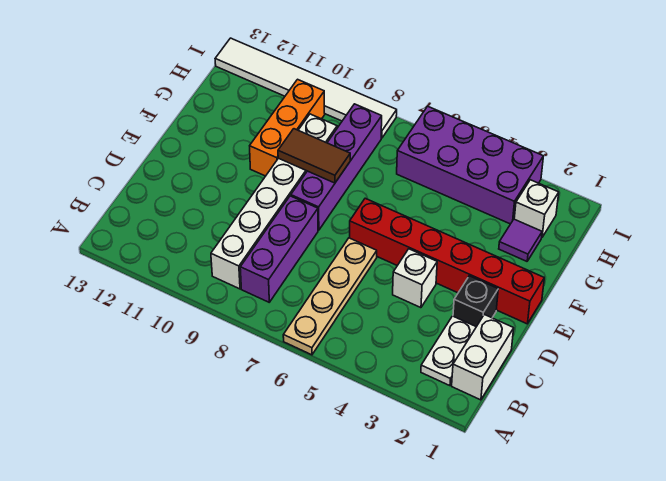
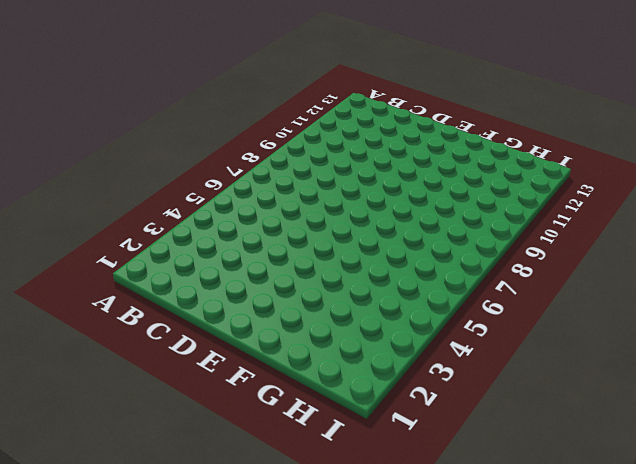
none -> tan 1x4 plate [283,238,377,355]
none -> white 1x2 brick [452,315,514,400]
none -> white 1x2 plate [421,316,476,386]

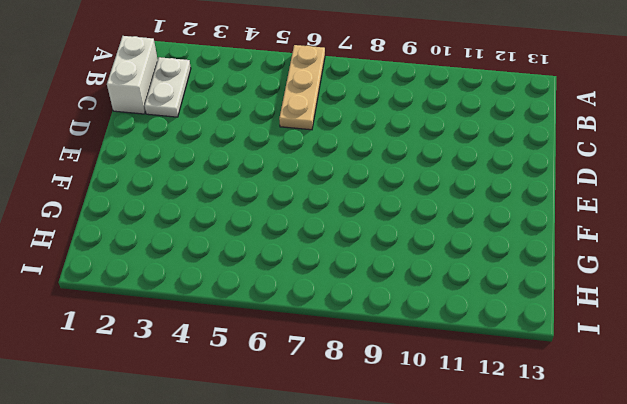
tan 1x3 plate [279,45,325,130] -> tan 1x4 plate [283,238,377,355]
none -> purple 1x3 brick [240,196,318,302]
none -> white 1x6 brick [211,114,337,289]
none -> black 1x1 brick [453,276,498,327]

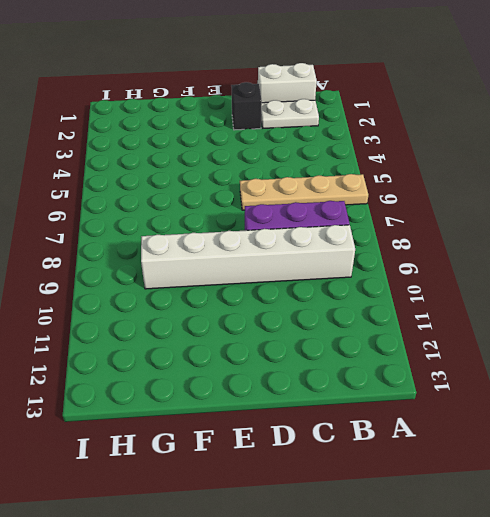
none -> white 1x1 brick [393,249,437,308]
none -> red 1x6 brick [350,198,544,324]
none -> purple 1x4 brick [291,104,382,230]

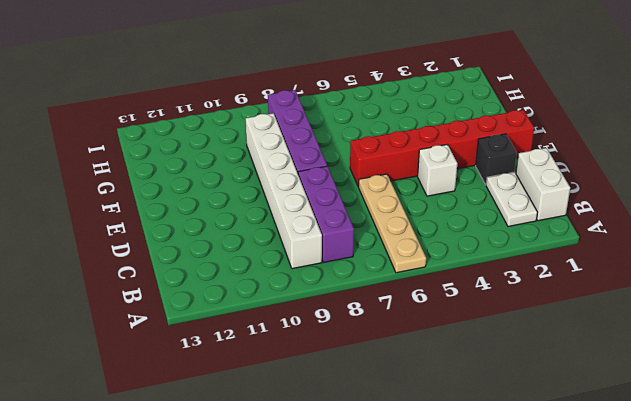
none -> orange 1x3 brick [250,79,325,176]
none -> purple 1x1 tile [499,219,542,261]
none -> white 1x1 brick [514,180,559,237]

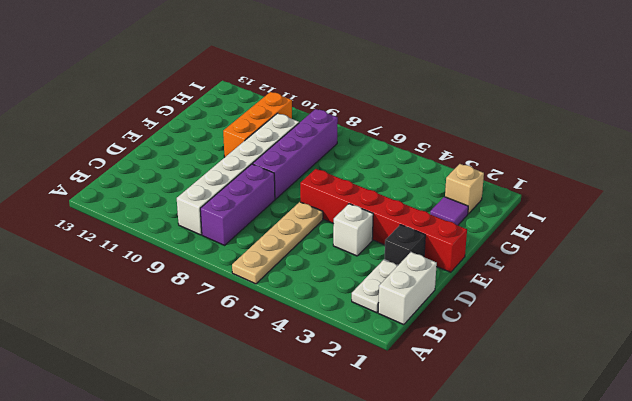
tan 1x1 brick [445,164,484,214] -> white 1x1 brick [514,180,559,237]
none -> purple 2x4 brick [397,106,543,224]
none -> white 1x6 tile [215,38,397,138]
none -> brown 1x2 tile [278,129,350,183]

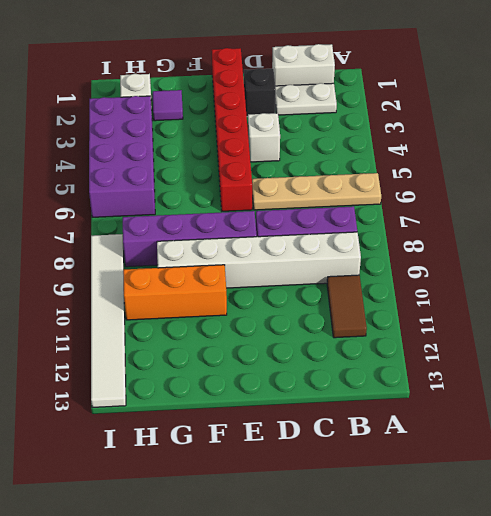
brown 1x2 tile [327,275,367,338] -> brown 1x2 tile moved to [278,129,350,183]

